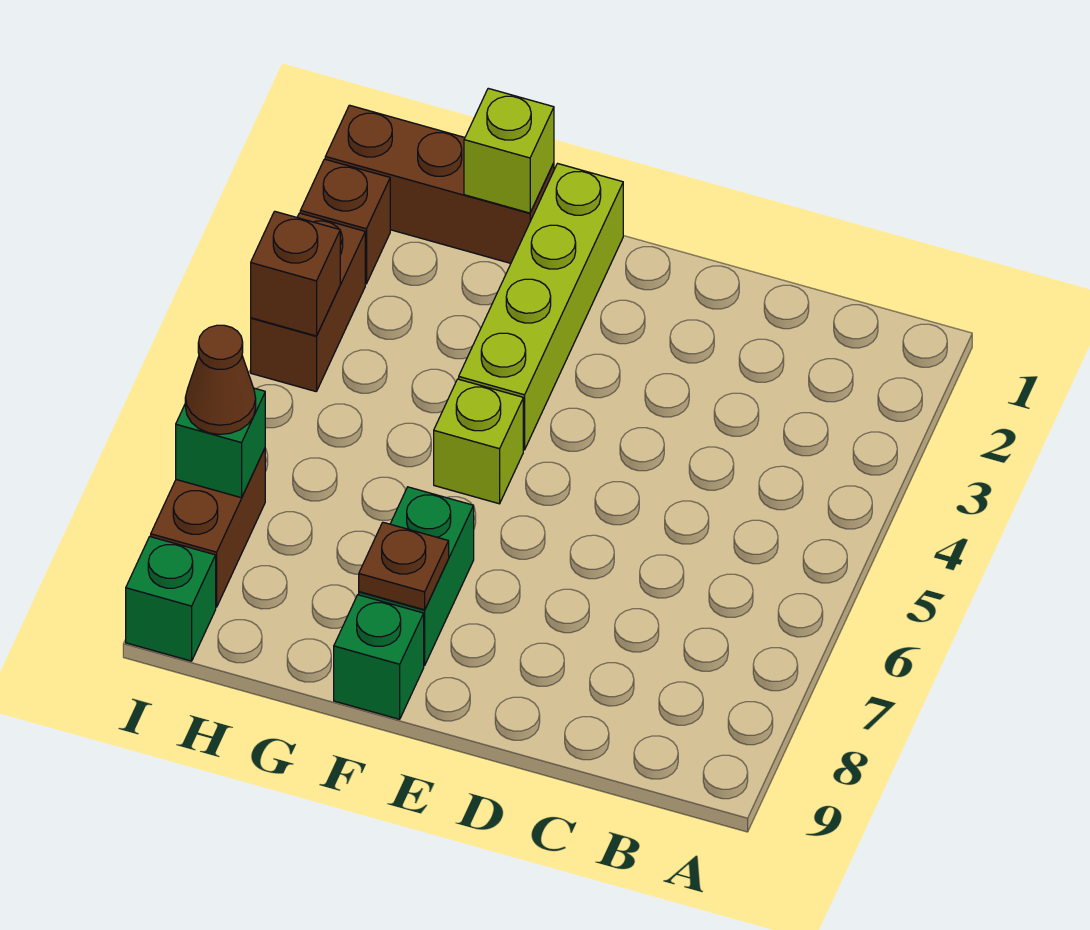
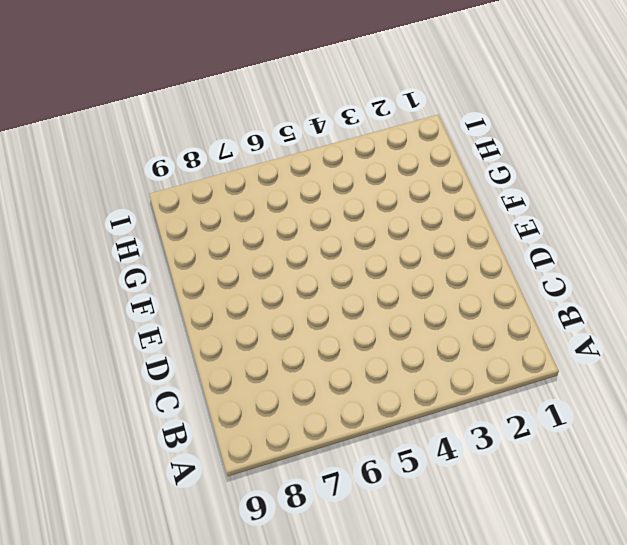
none -> lime 1x4 brick [459,164,623,450]
none -> lime 1x1 brick [434,379,523,504]
none -> green 1x2 brick [359,487,474,665]

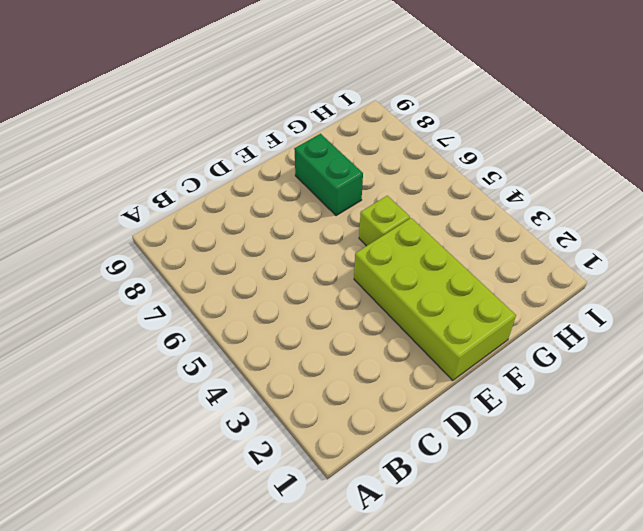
lime 2x4 brick [354,218,516,381] -> lime 1x4 brick [459,164,623,450]
none -> green 1x1 brick [334,595,424,719]
none -> brown 1x3 brick [325,105,554,263]
none -> brown 1x1 brick [300,159,390,284]

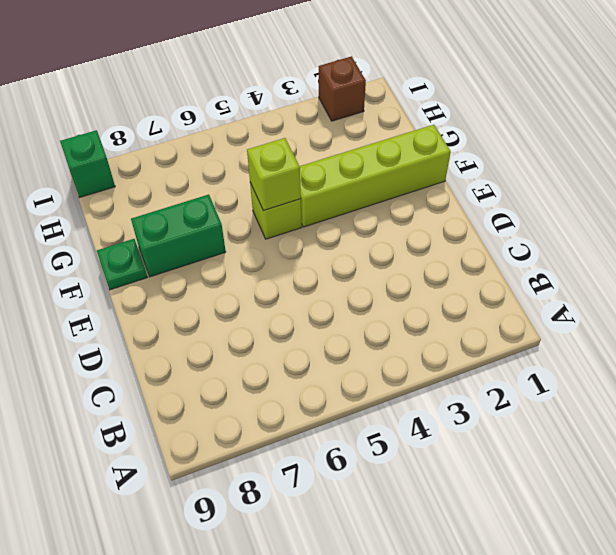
lime 1x1 brick [247,138,301,211] -> lime 1x1 brick moved to [464,88,554,213]
green 1x1 plate [97,239,147,290] -> green 1x1 brick [334,595,424,719]
none -> brown 1x3 brick [325,105,554,263]
none -> brown 1x2 brick [251,213,365,392]
none -> brown 1x2 brick [151,449,265,607]

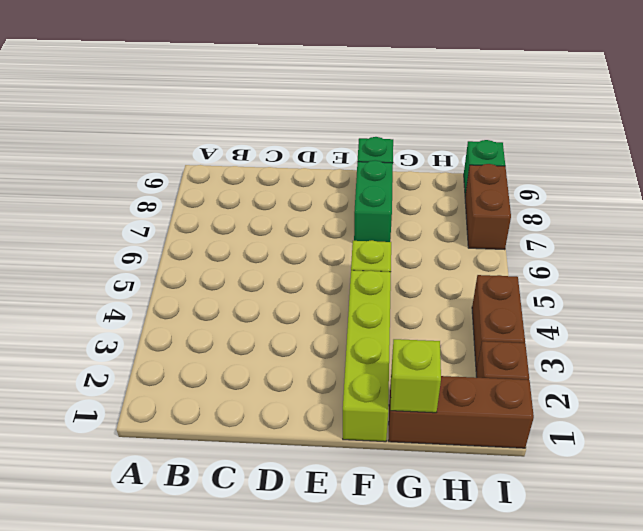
none -> brown 1x1 plate [359,522,449,610]
none -> brown 1x1 brick [251,211,340,336]
none -> green 1x1 brick [176,388,265,498]

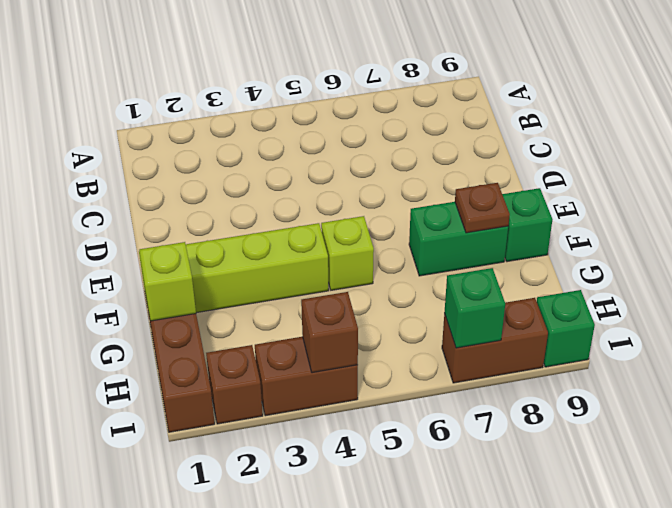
none -> brown 1x1 cone [185,325,256,434]

